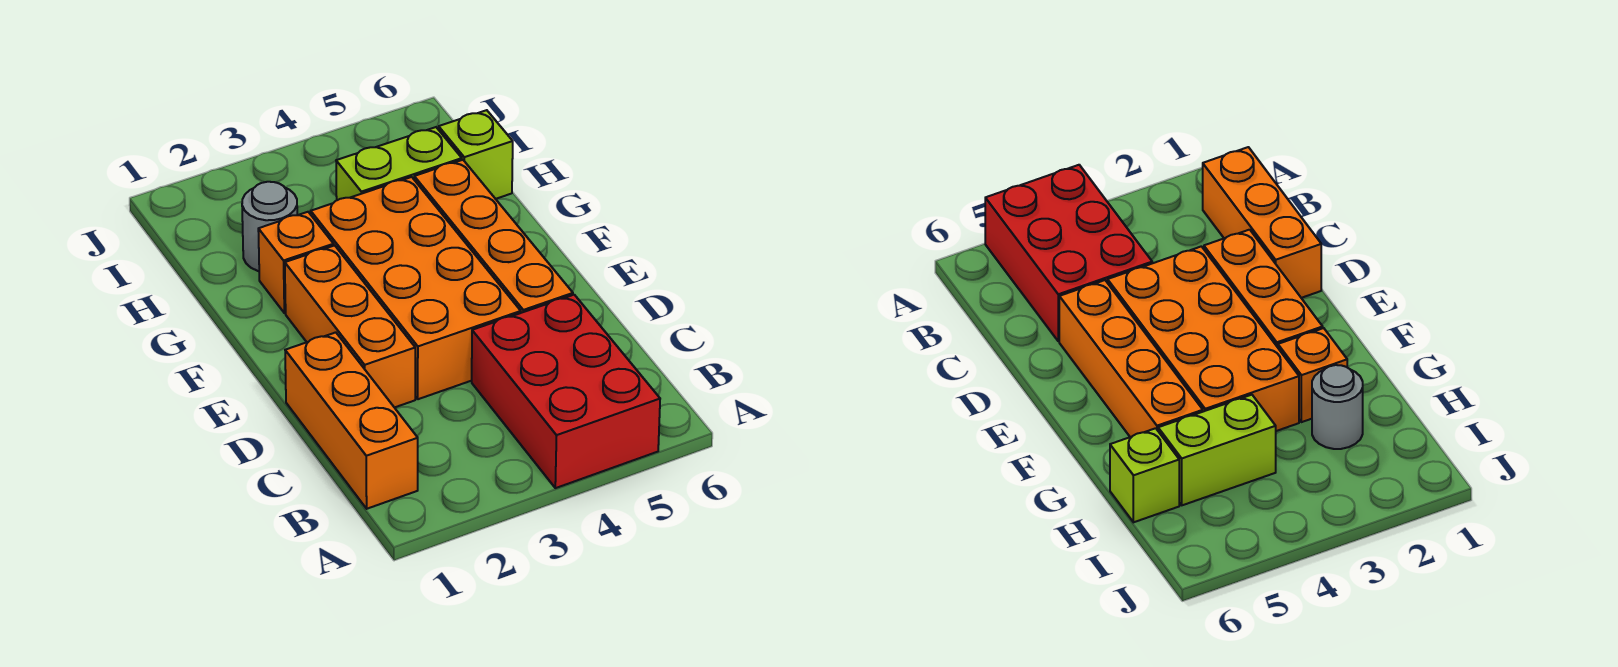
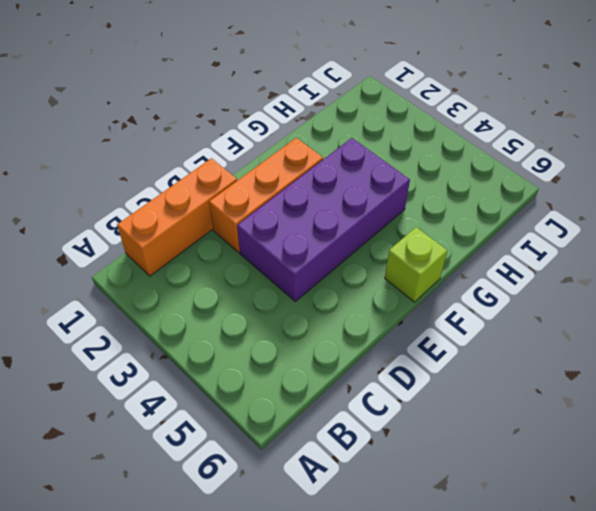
purple 2x4 brick [237,138,410,301] -> orange 2x4 brick [311,177,521,399]
lime 1x1 brick [385,227,448,302] -> lime 1x1 brick moved to [439,110,513,199]
none -> red 2x3 brick [472,295,660,488]
none -> orange 1x4 brick [414,160,573,313]

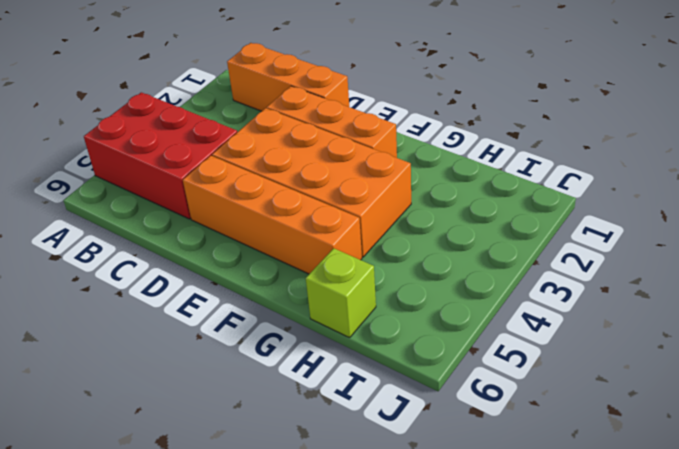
none -> orange 1x1 brick [258,212,334,313]
none -> grey 1x1 round brick [242,182,297,271]

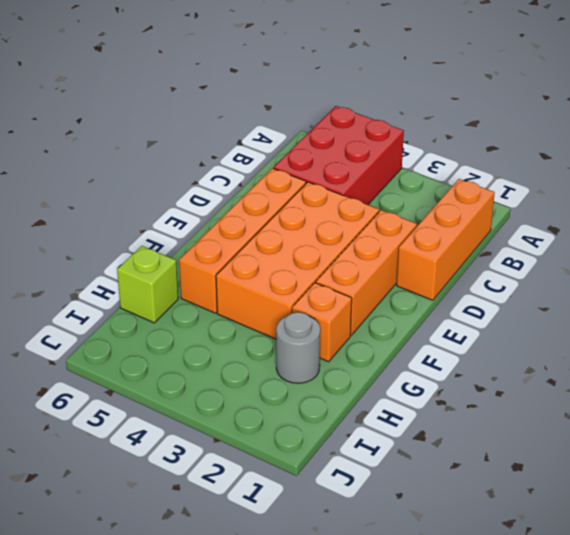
none -> lime 1x2 brick [336,127,462,200]

